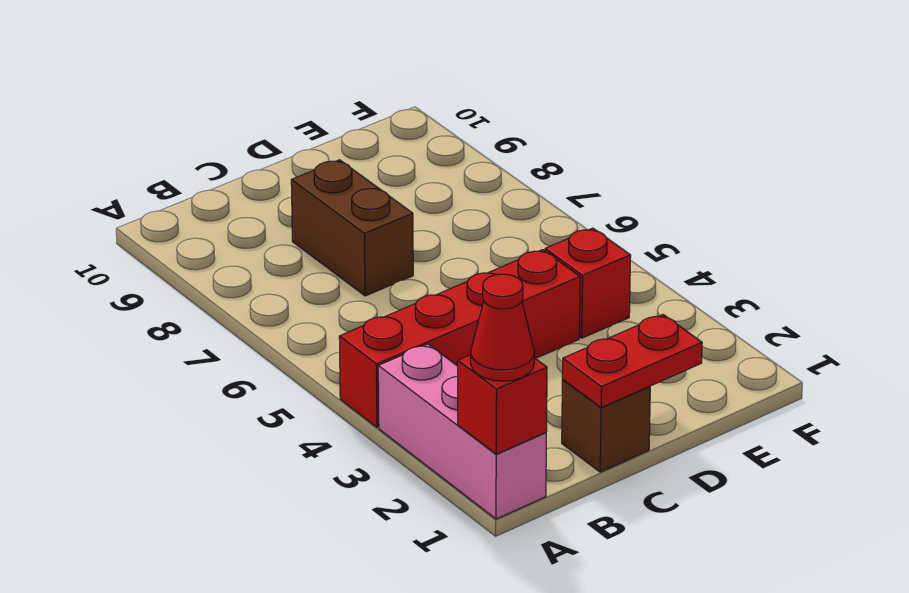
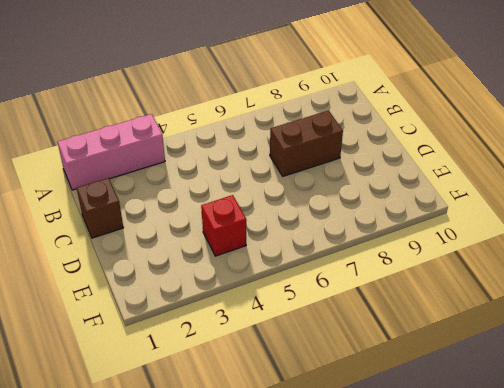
none -> red 1x4 brick [339,250,580,427]
none -> red 1x1 brick [458,355,547,454]

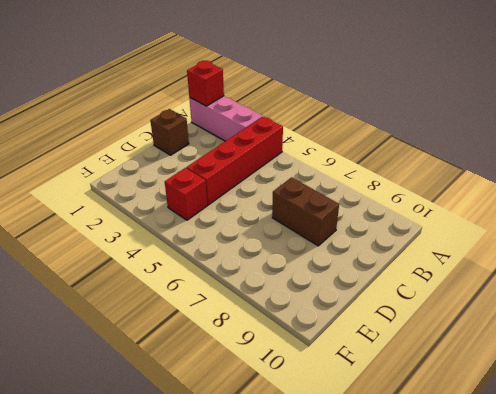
none -> red 1x2 plate [562,315,702,408]
none -> red 1x1 cone [471,274,534,381]

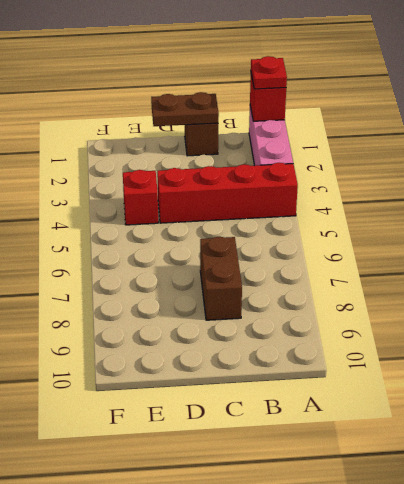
red 1x1 plate [251,56,287,89] -> red 1x1 cone [471,274,534,381]
brown 1x2 plate [151,92,219,126] -> red 1x2 plate [562,315,702,408]

